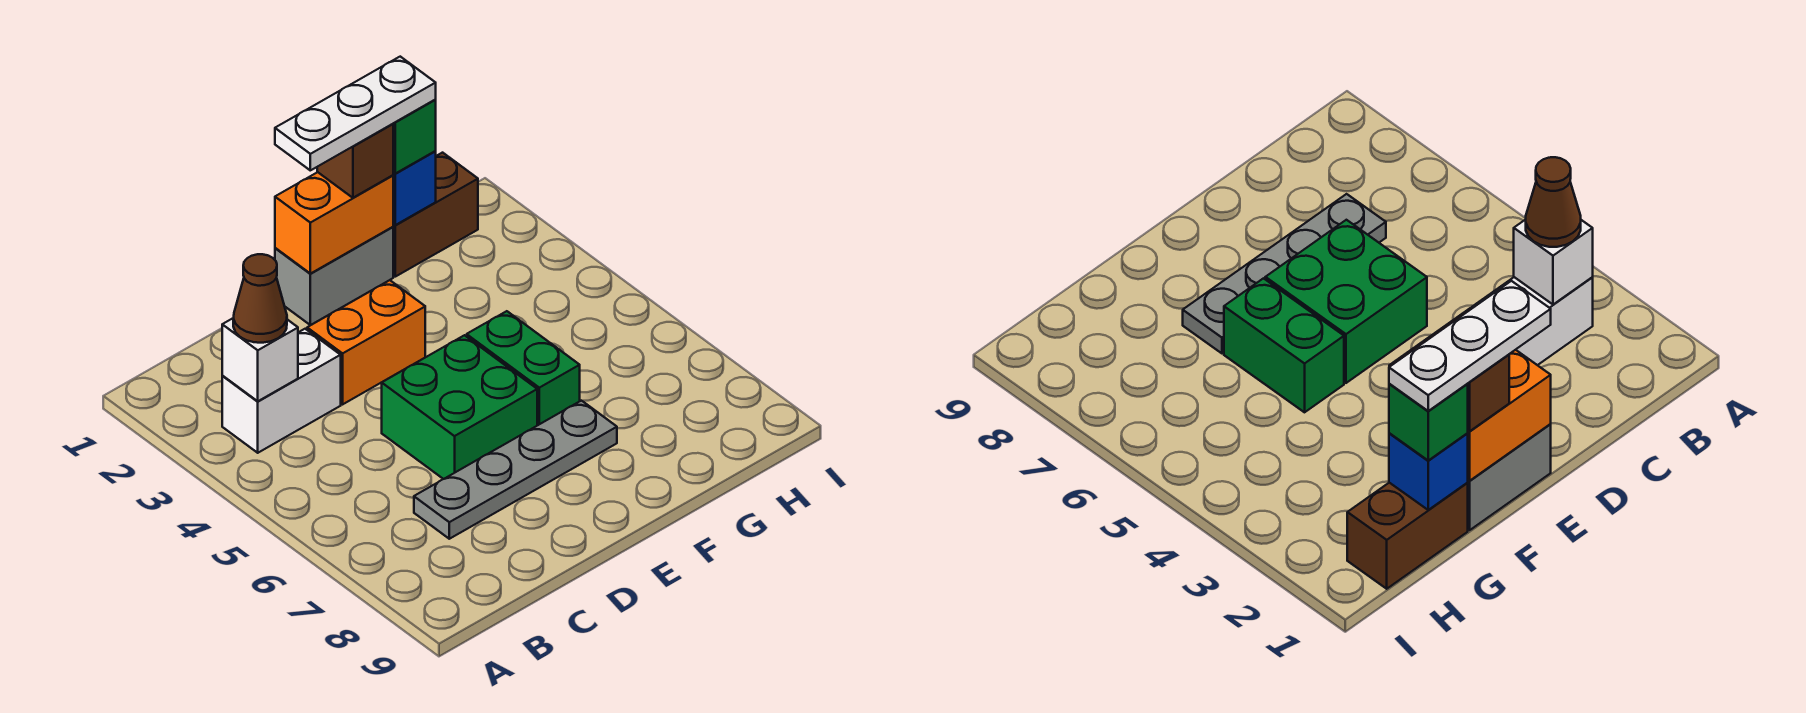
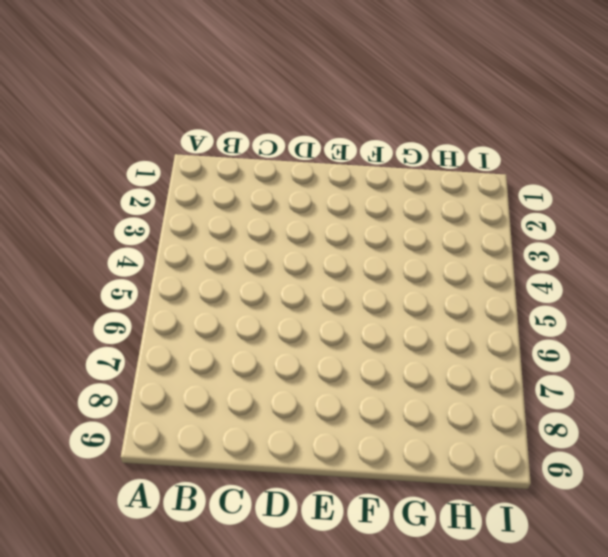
none -> white 1x2 brick [222,329,341,453]
none -> grey 1x4 plate [414,401,617,539]
none -> orange 1x2 brick [307,280,425,404]

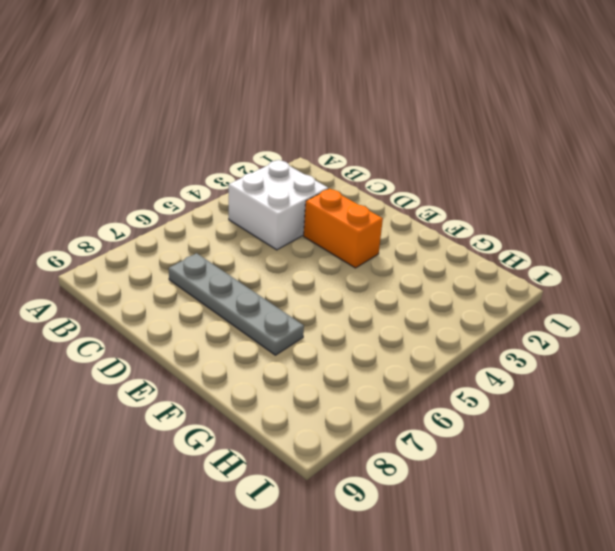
white 2x2 brick [229,160,328,250] -> white 1x2 brick [222,329,341,453]
none -> green 2x2 brick [382,335,537,479]
none -> grey 1x2 brick [275,227,393,325]
none -> green 1x2 brick [467,311,580,425]

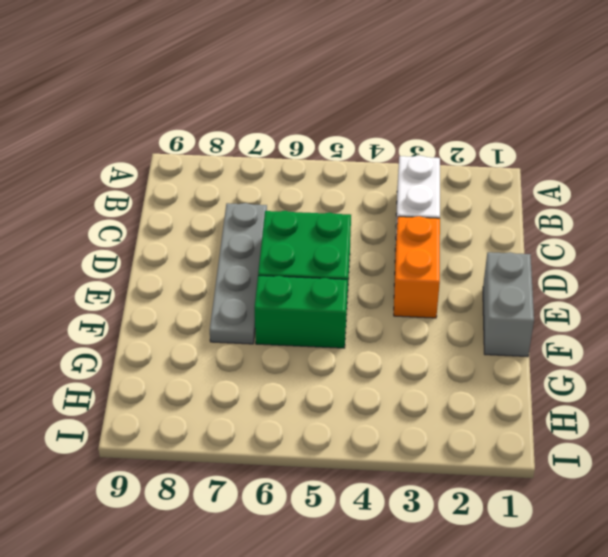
none -> brown 1x2 brick [393,153,478,277]
none -> white 1x1 brick [222,318,298,401]
none -> orange 1x2 brick [275,172,393,274]

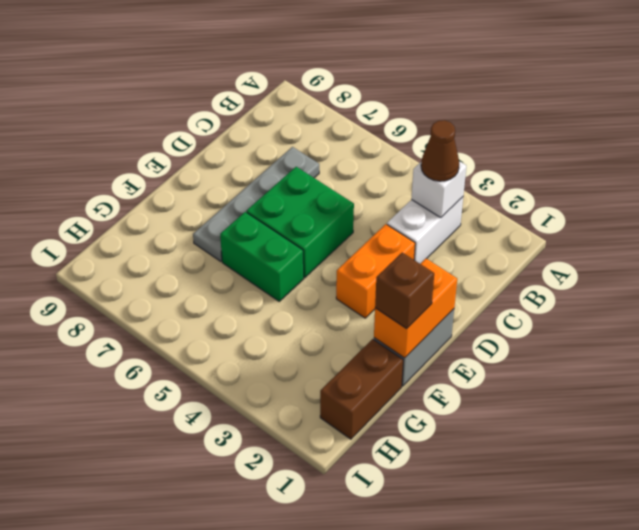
none -> blue 1x1 brick [393,151,436,225]
none -> green 1x1 brick [393,100,436,173]
none -> white 1x3 plate [275,57,436,170]

